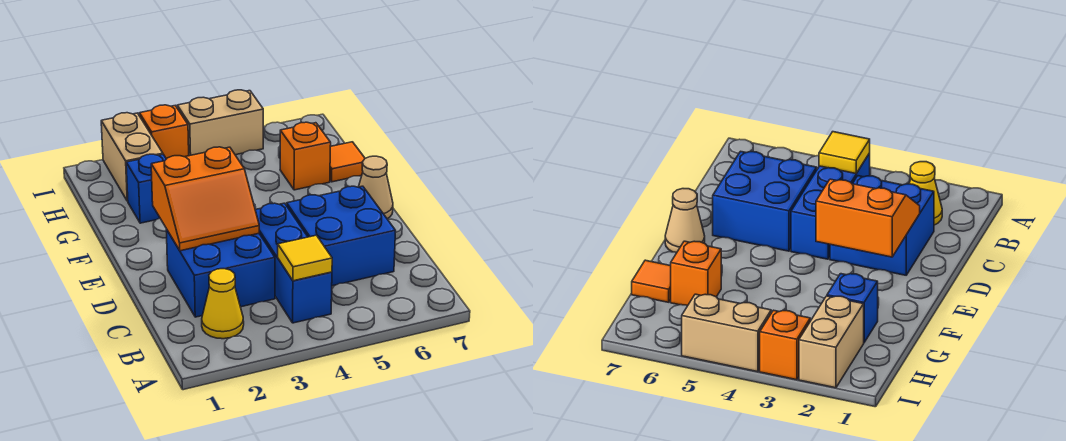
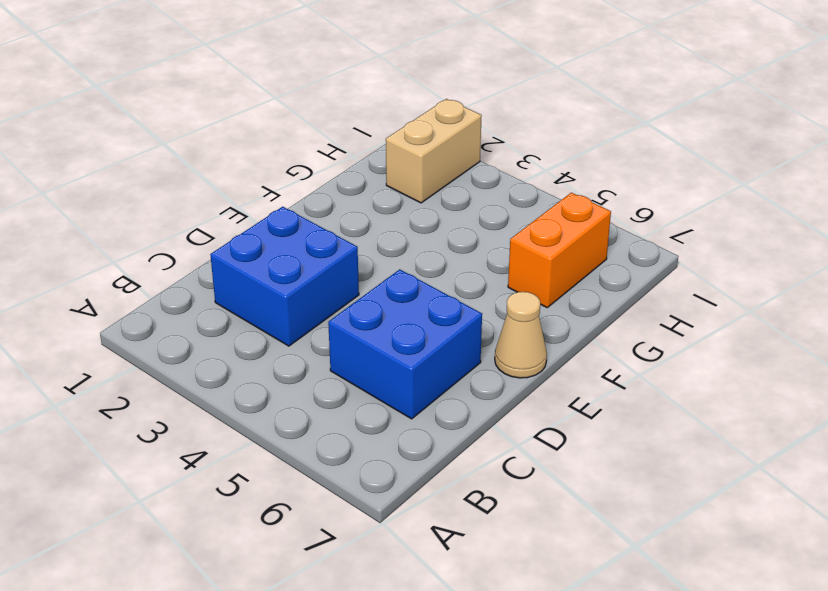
orange 1x2 brick [508,193,611,307] -> orange 1x1 brick [280,122,331,190]
none -> yellow 1x1 cone [202,269,244,339]
none -> blue 1x3 brick [255,203,332,323]
none -> blue 1x1 brick [126,154,166,223]

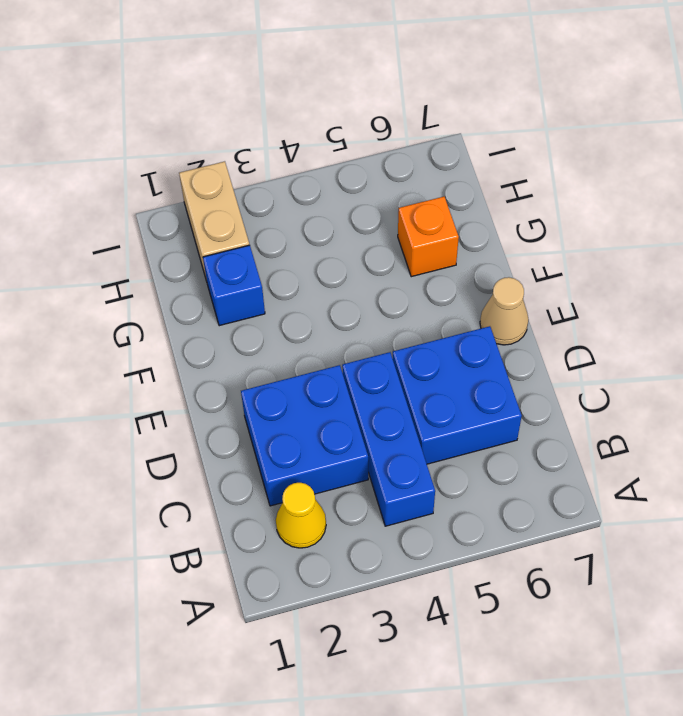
none -> orange 1x1 tile [330,142,365,182]
none -> orange 1x1 brick [139,105,189,159]
none -> tan 1x2 brick [177,90,263,156]

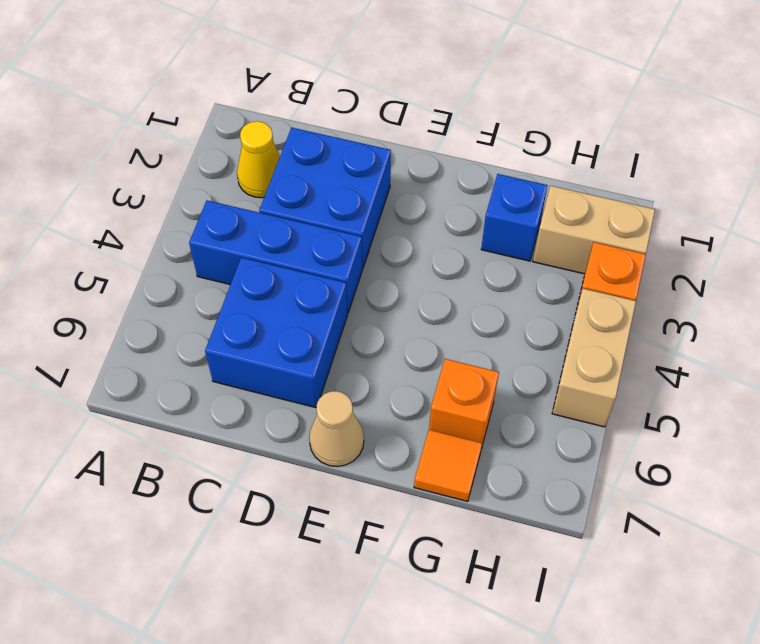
none -> yellow 1x1 tile [278,235,332,281]
none -> orange 2x2 slope [151,147,259,251]

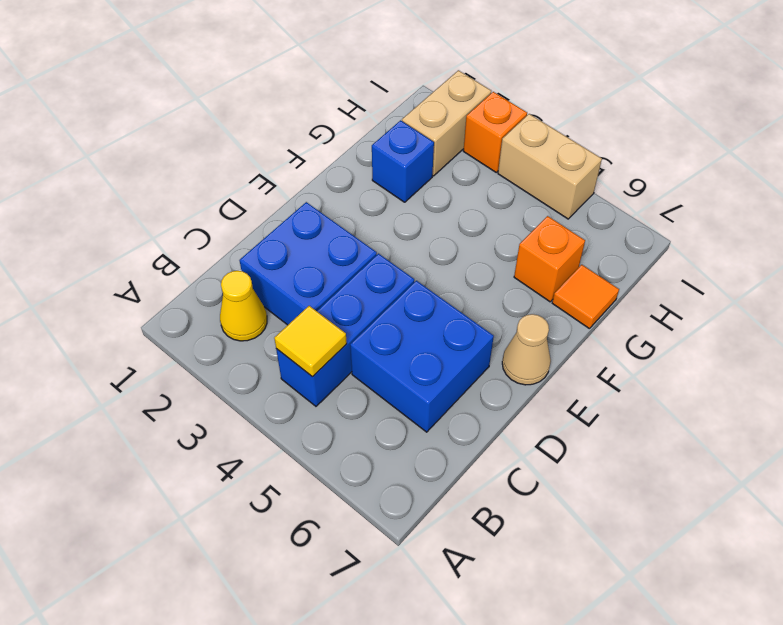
none -> orange 2x2 slope [151,147,259,251]

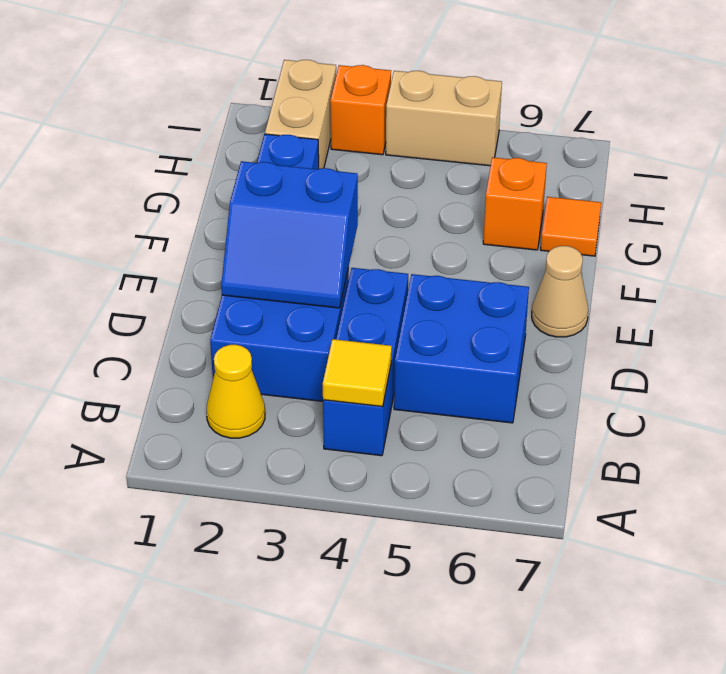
blue 2x2 slope [221,161,358,308] -> orange 2x2 slope [151,147,259,251]

